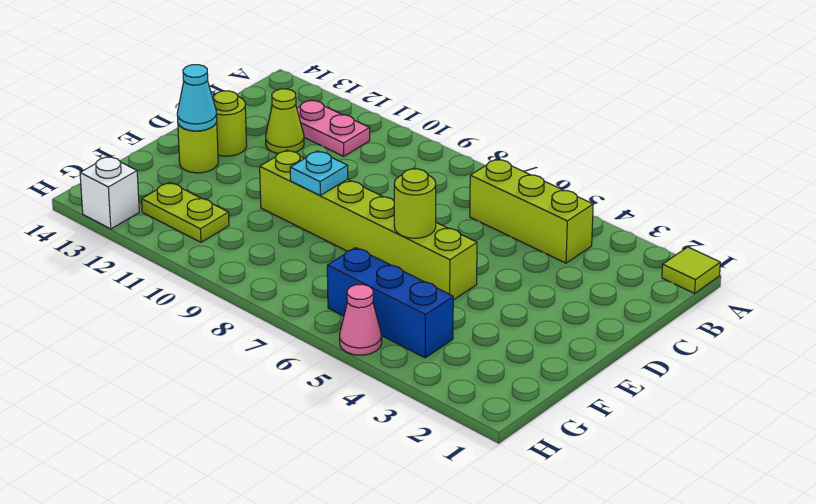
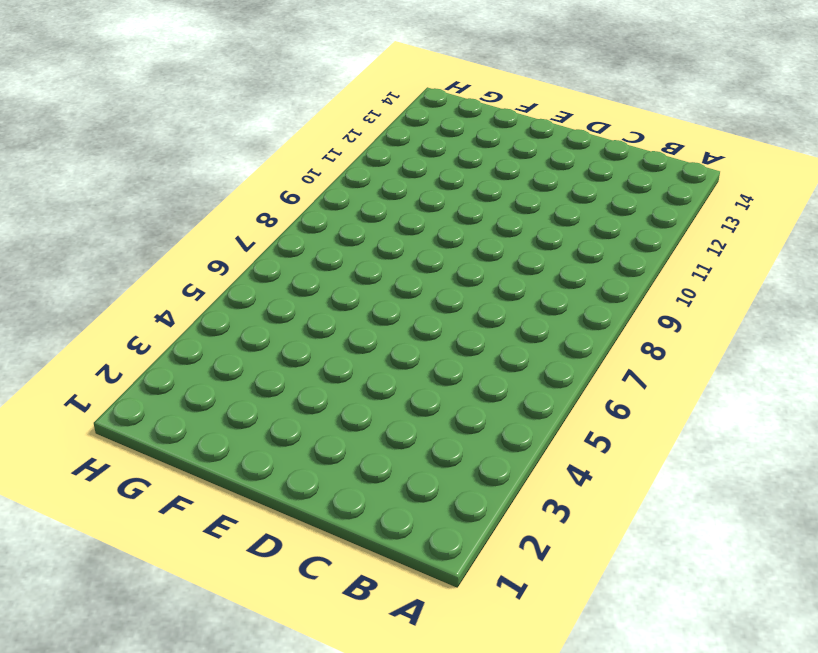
none -> lime 1x1 tile [662,247,720,293]
none -> lime 1x3 brick [470,159,593,263]
none -> pink 1x2 plate [297,100,370,156]

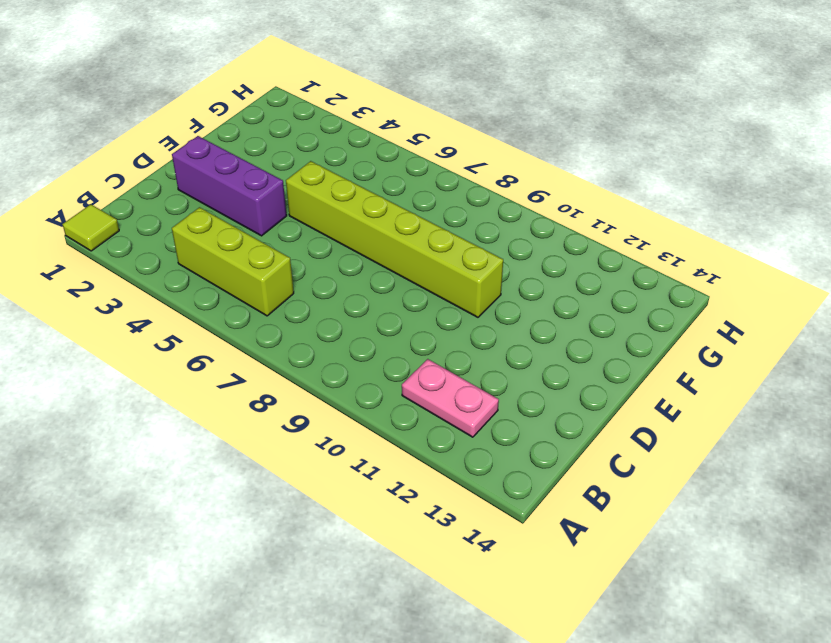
purple 1x3 brick [172,136,287,236] -> none
none -> lime 1x1 cone [266,89,304,153]
none -> lime 1x1 round brick [213,91,247,156]
none -> lime 1x1 round brick [178,123,218,173]

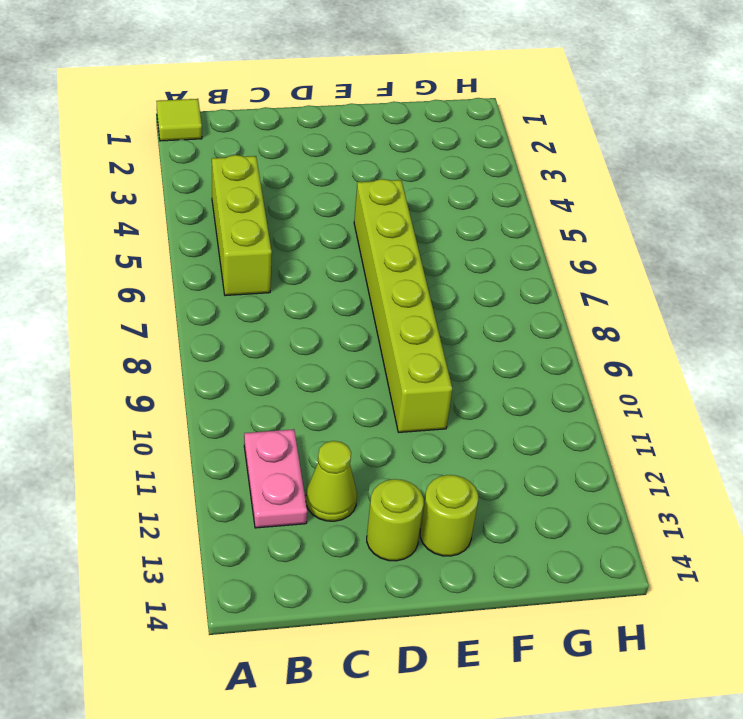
none -> blue 1x3 brick [327,248,453,358]
none -> lime 1x2 plate [142,182,229,242]
none -> pink 1x1 cone [340,284,382,355]

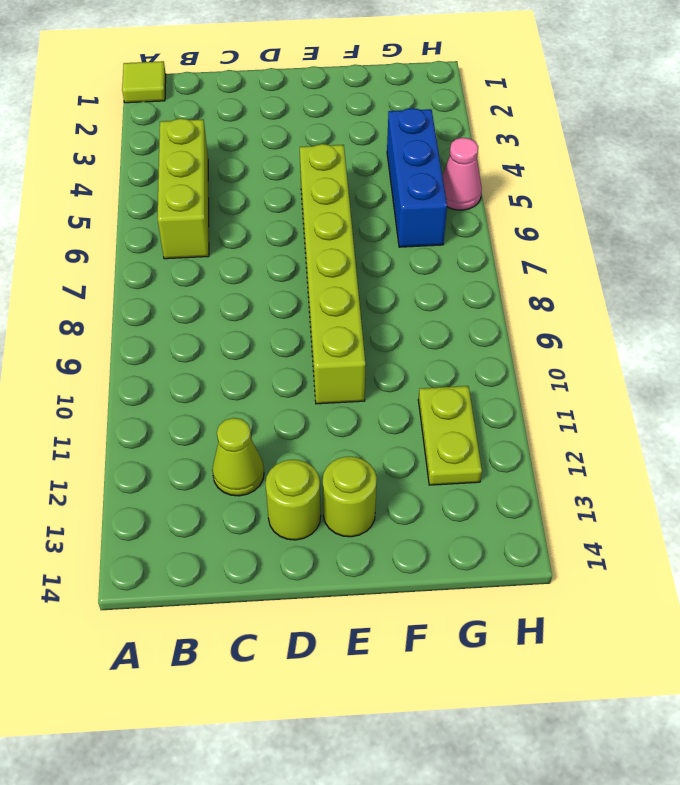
none -> pink 1x2 plate [297,100,370,156]
none -> white 1x1 brick [80,156,139,229]
none -> lime 1x1 round brick [394,169,436,238]

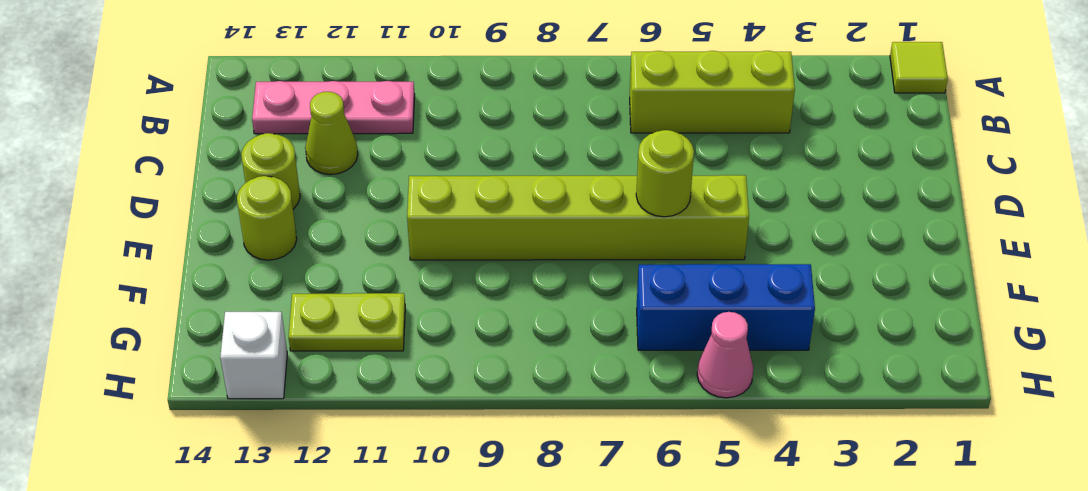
pink 1x3 plate [252,81,415,134] -> pink 1x2 plate [297,100,370,156]
none -> cyan 1x1 plate [290,151,348,195]
none -> cyan 1x1 cone [177,65,217,131]

